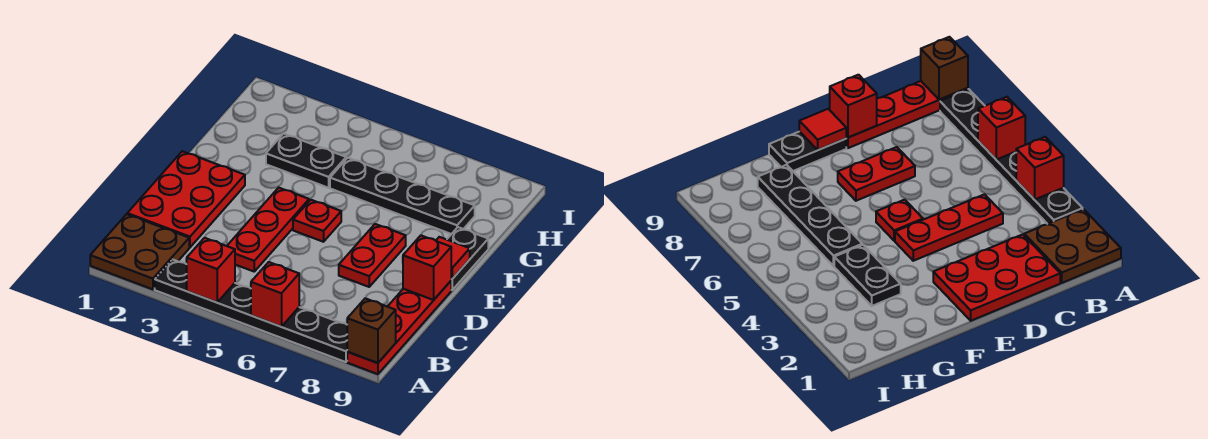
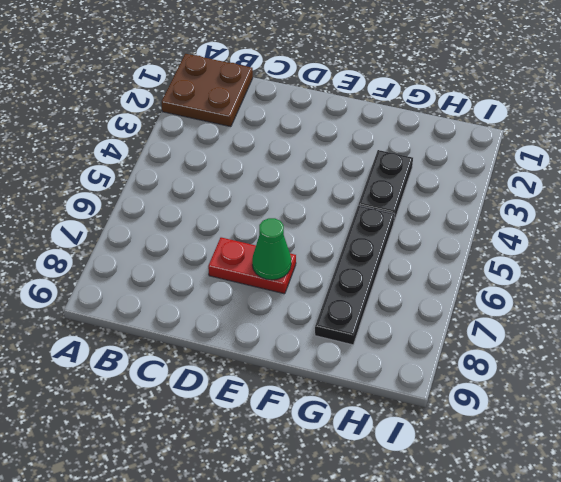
green 1x1 cone [252,218,291,280] -> none
none -> black 1x6 plate [155,259,347,362]
none -> red 1x4 plate [347,281,451,374]
none -> red 2x3 plate [127,151,245,247]

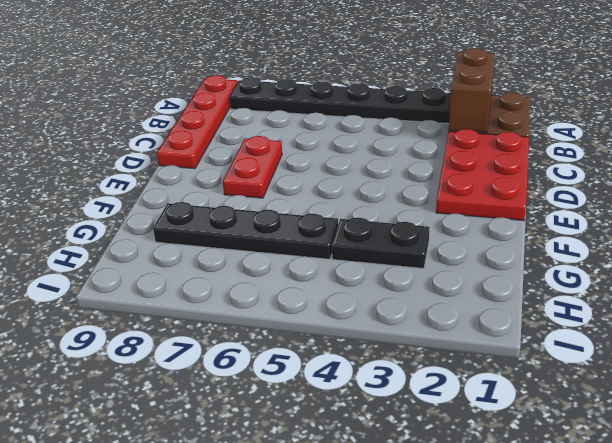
brown 1x2 brick [449,48,495,133] -> none
none -> red 1x3 plate [227,188,309,271]
none -> red 1x1 plate [293,200,341,242]
none -> black 1x2 plate [447,227,488,290]

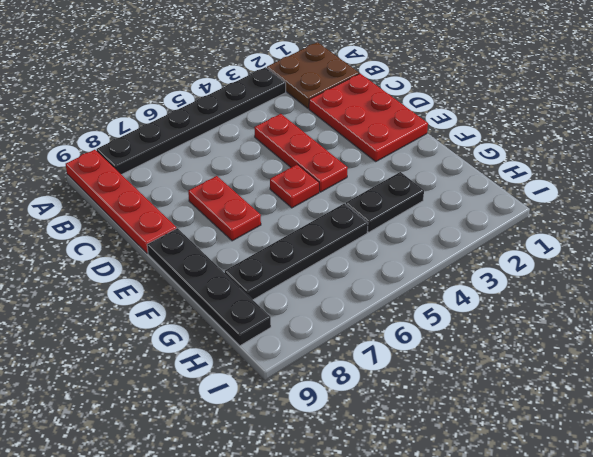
black 1x4 plate [147,228,271,346] -> black 1x2 plate [447,227,488,290]
none -> red 1x1 brick [187,238,235,302]
none -> red 1x1 brick [251,262,299,327]
none -> brown 1x1 brick [347,298,396,363]

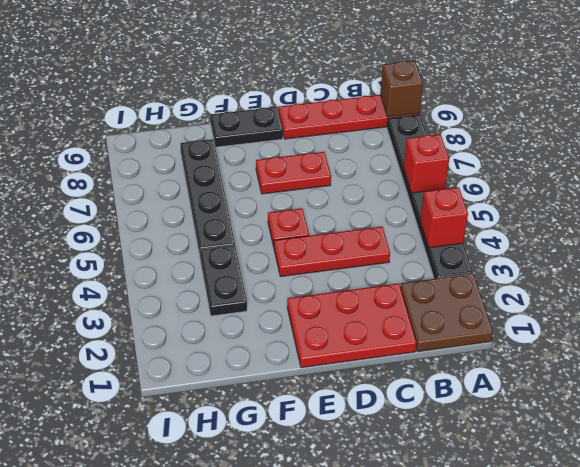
none -> red 1x1 brick [403,236,451,300]
none -> red 1x1 tile [436,237,470,279]

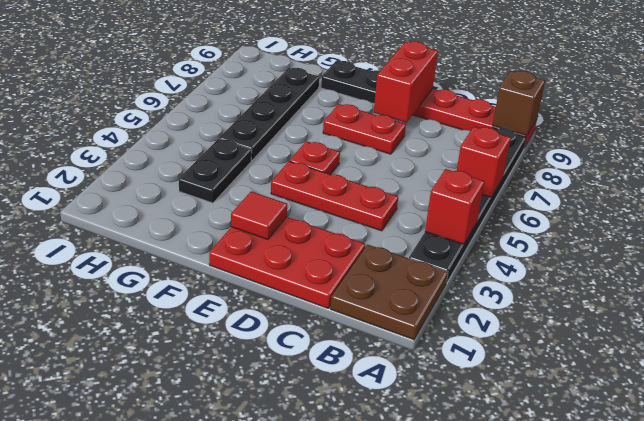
red 1x2 brick [374,41,438,123] -> red 1x1 brick [403,236,451,300]
red 1x1 tile [231,191,287,240] -> red 1x1 tile moved to [436,237,470,279]

